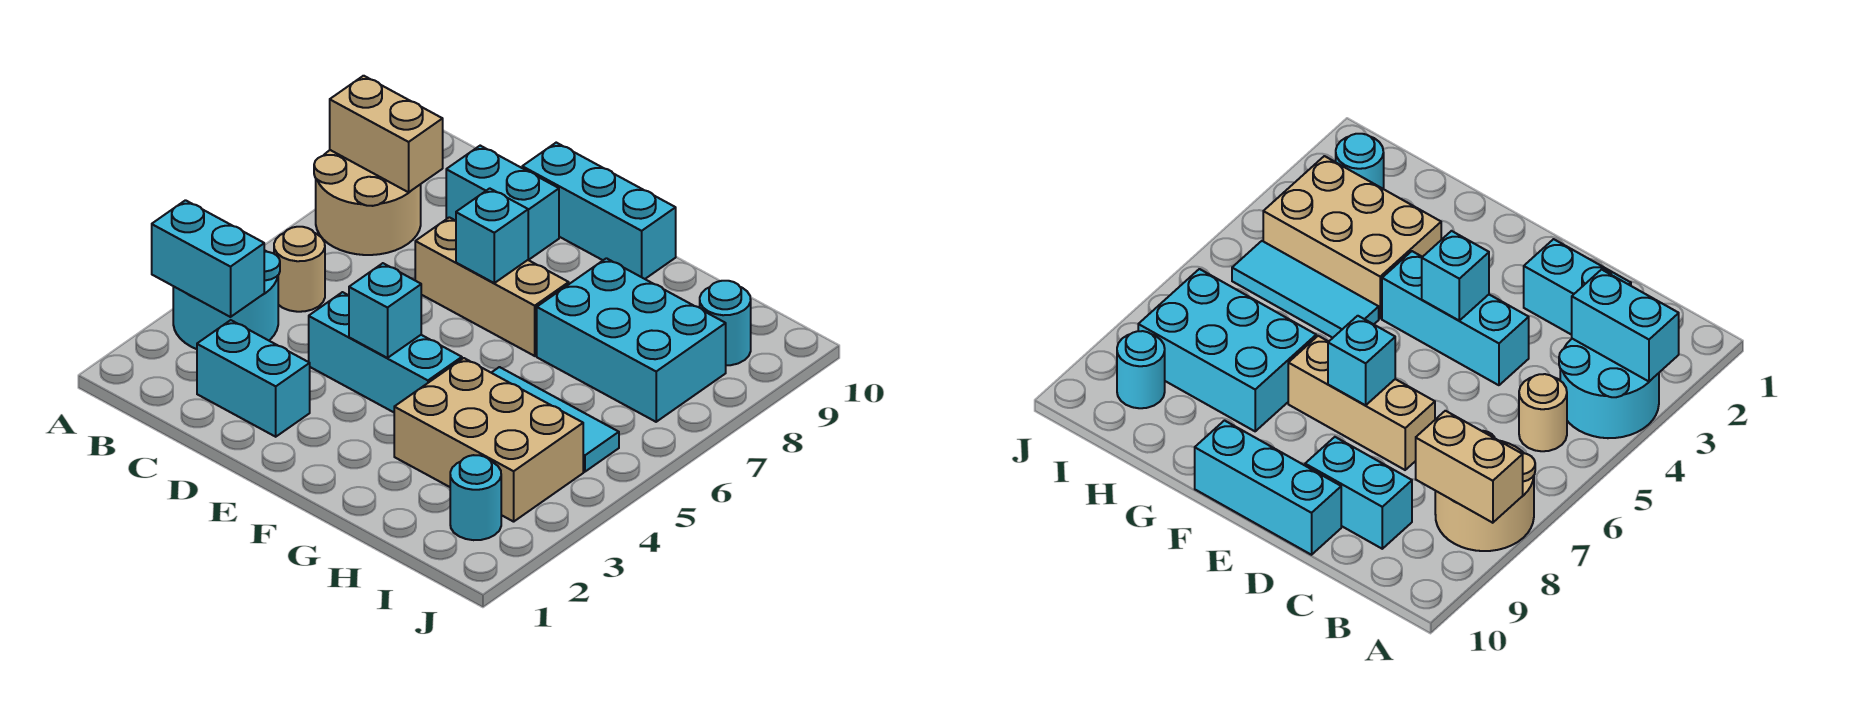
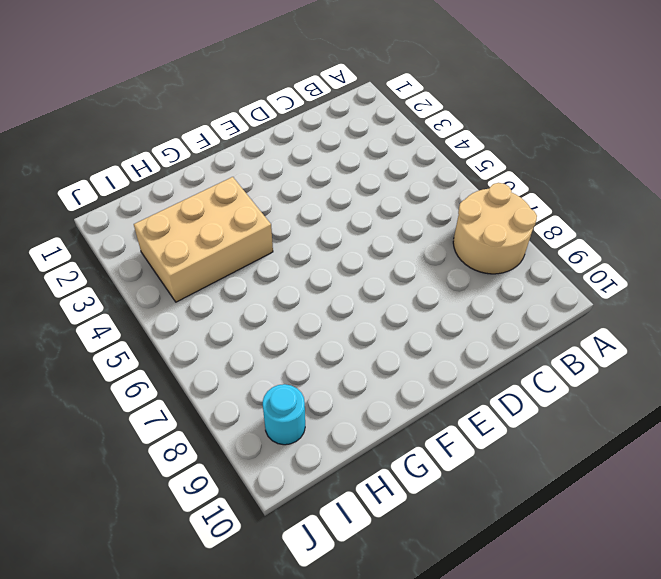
none -> cyan 2x2 round brick [173,250,280,349]
none -> tan 1x1 round brick [274,227,325,312]
none -> cyan 1x2 brick [197,320,310,437]

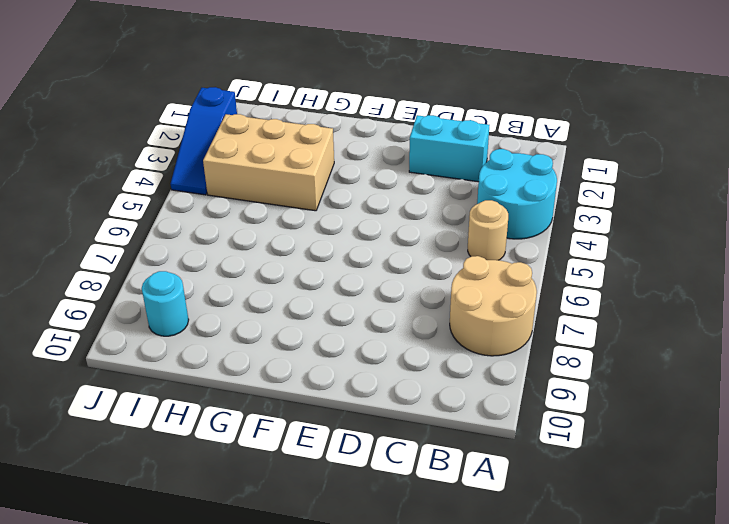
blue 1x3 slope [171,87,237,195] -> none
none -> cyan 1x2 brick [446,146,559,260]
none -> cyan 1x3 brick [309,292,462,412]
none -> tan 1x3 brick [415,217,569,356]

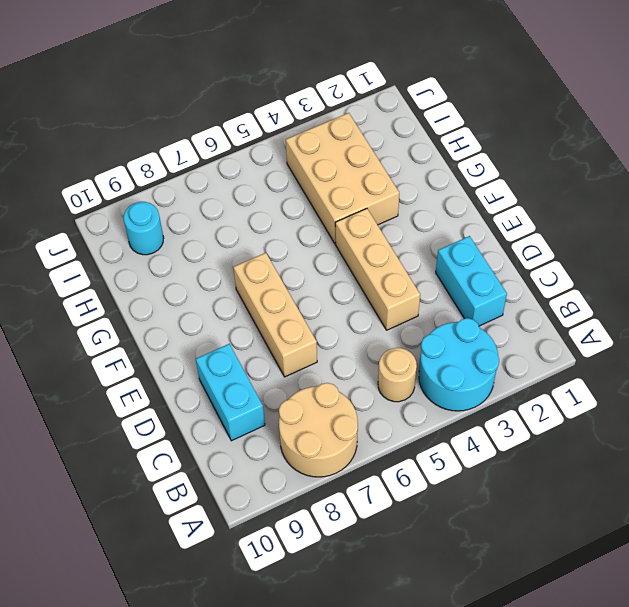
tan 1x3 brick [335,209,420,330] -> cyan 1x3 brick [309,292,462,412]
none -> cyan 1x3 brick [522,143,676,279]
none -> cyan 1x3 tile [491,367,619,472]
none -> cyan 2x3 brick [537,258,726,422]

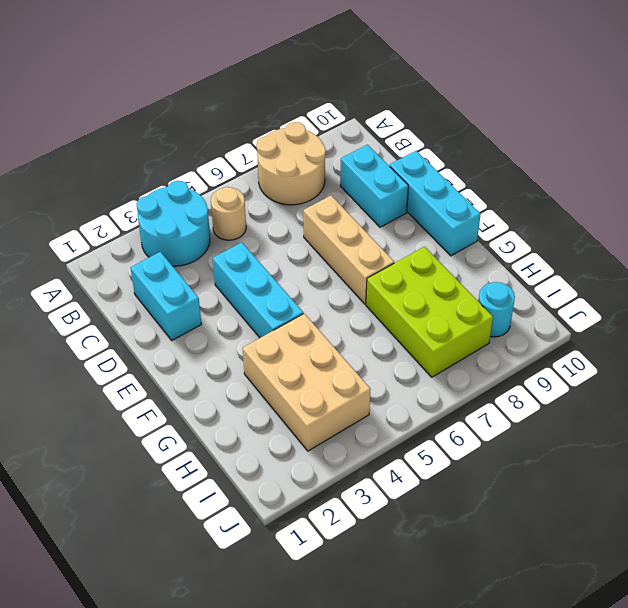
lime 2x3 brick [366,247,493,377] -> cyan 2x3 brick [537,258,726,422]
none -> cyan 1x3 tile [491,367,619,472]
none -> cyan 1x1 round brick [450,455,501,540]
none -> cyan 1x2 brick [152,200,264,317]

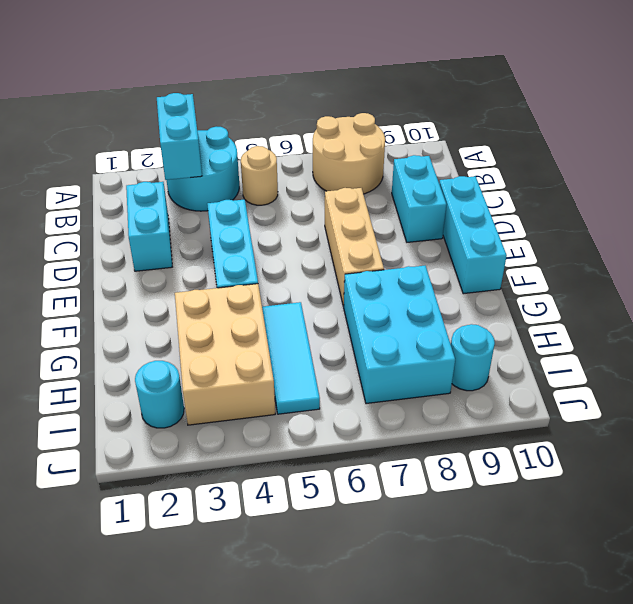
none -> tan 1x2 brick [330,76,443,192]
none -> cyan 1x1 brick [349,263,421,358]
none -> cyan 1x1 brick [456,188,528,283]

